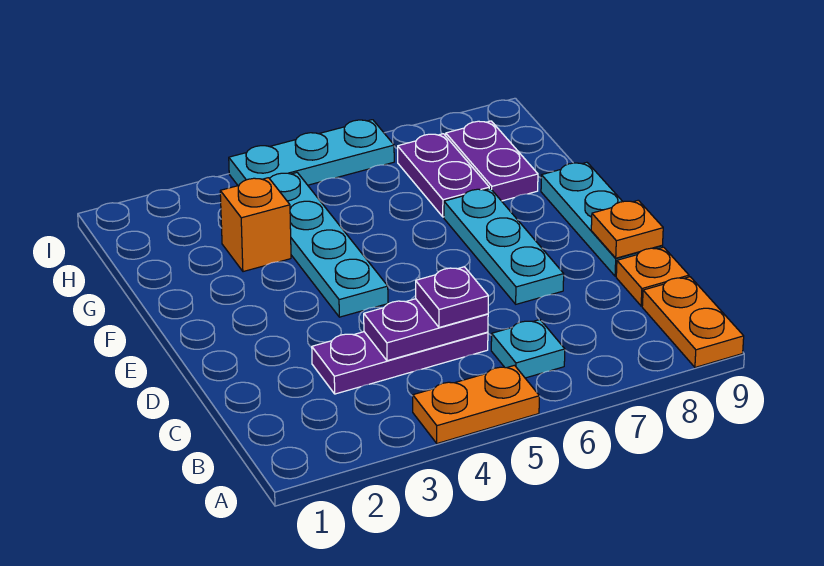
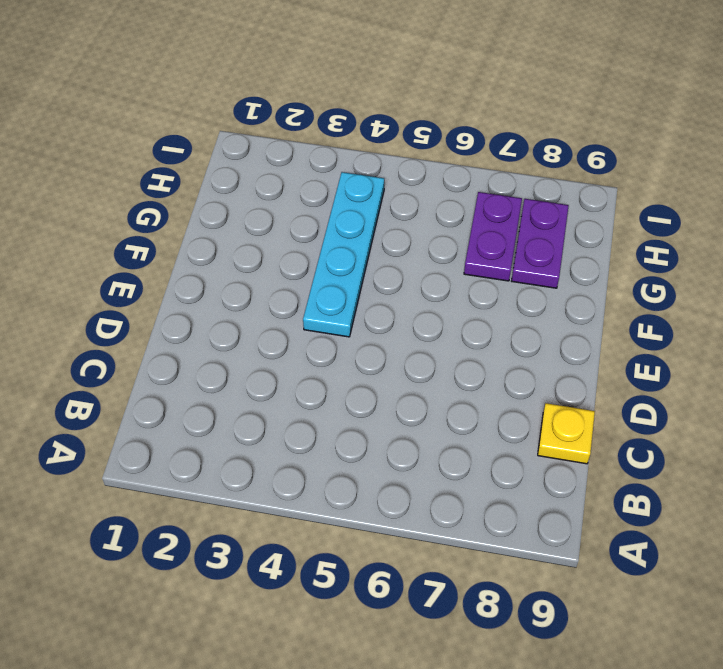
yellow 1x1 plate [538,403,595,464] -> orange 1x1 plate [616,247,689,306]
none -> orange 1x2 plate [413,365,539,443]
none -> orange 1x2 plate [642,277,744,367]
none -> cyan 1x1 plate [491,320,565,378]

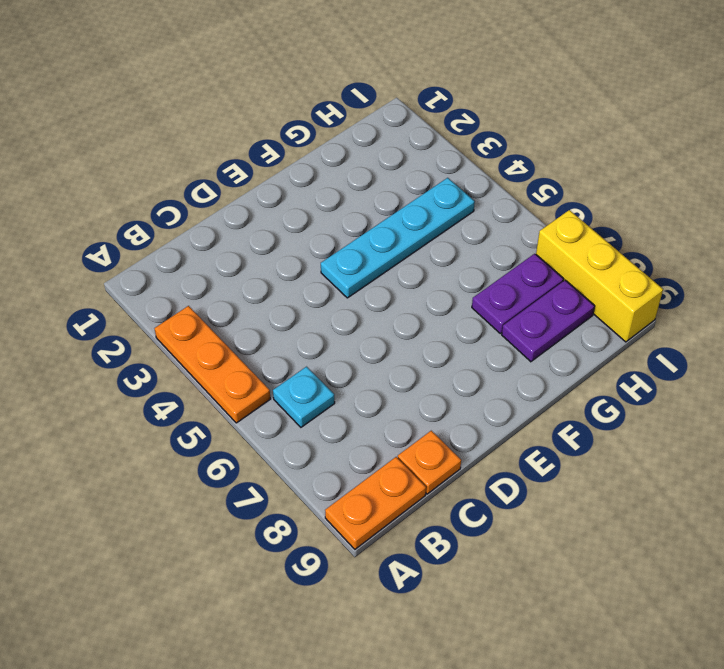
orange 1x3 plate [155,306,270,423] -> orange 1x2 plate [413,365,539,443]
yellow 1x3 brick [536,210,663,342] -> none
none -> purple 1x3 plate [312,332,488,394]
none -> cyan 1x3 plate [444,189,564,304]
none -> cyan 1x3 plate [541,162,662,276]

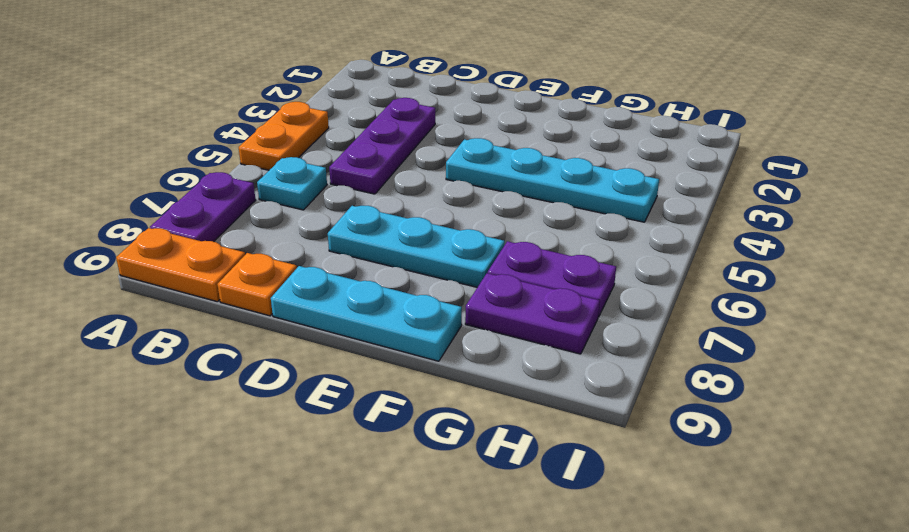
purple 1x2 plate [150,172,256,242] -> purple 1x2 plate moved to [364,299,488,361]
none -> orange 1x1 brick [220,178,291,272]
none -> cyan 1x3 plate [229,120,394,186]
none -> orange 1x1 plate [591,200,663,258]

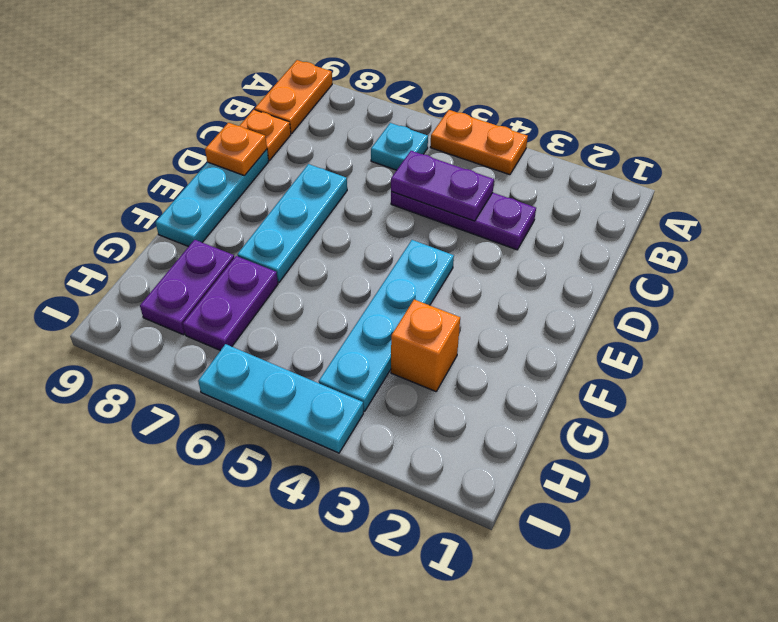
none -> purple 1x1 plate [416,267,488,327]

